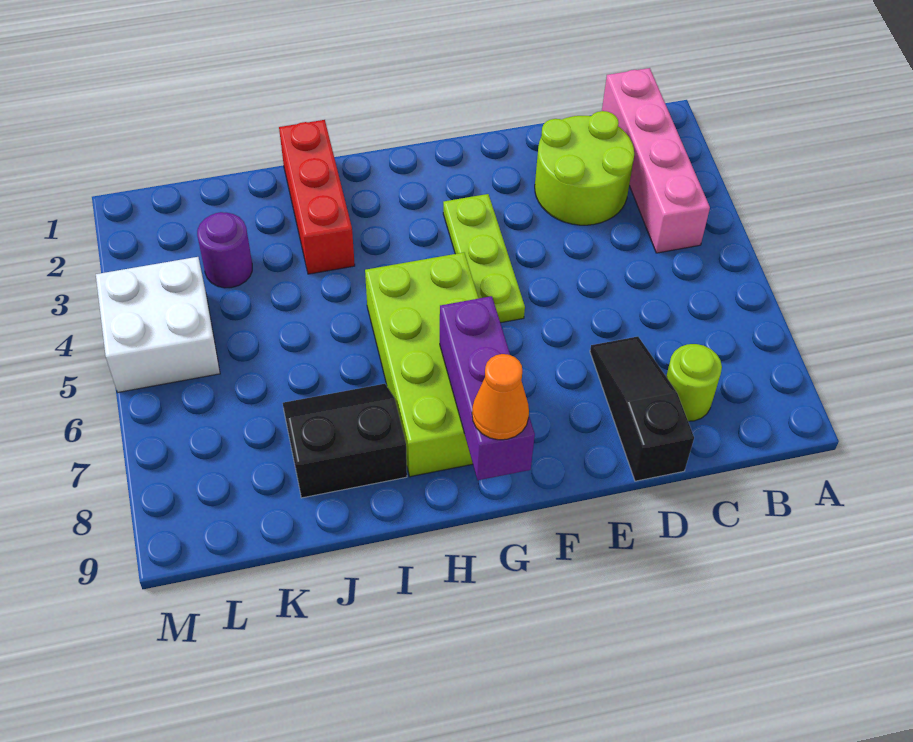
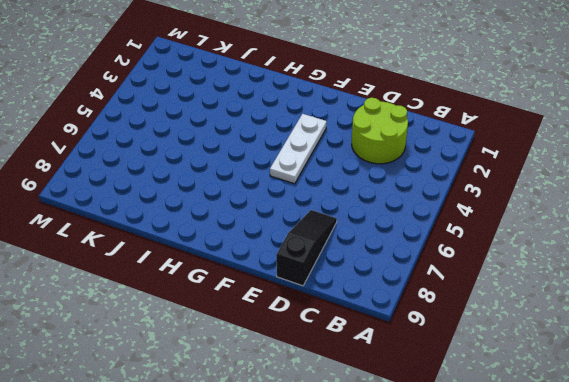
white 1x3 plate [270,114,327,184] -> lime 1x3 plate [443,194,525,323]
none -> pink 1x4 brick [602,68,710,253]
none -> lime 1x1 round brick [666,344,722,421]
none -> lime 2x4 brick [365,252,479,477]

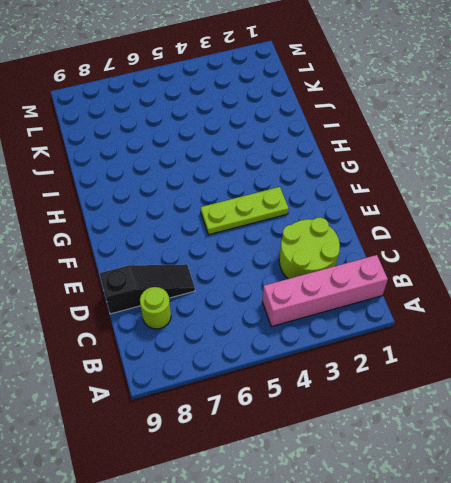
none -> lime 2x4 brick [365,252,479,477]
none -> red 1x3 brick [279,120,355,274]
none -> black 2x2 slope [283,384,407,498]

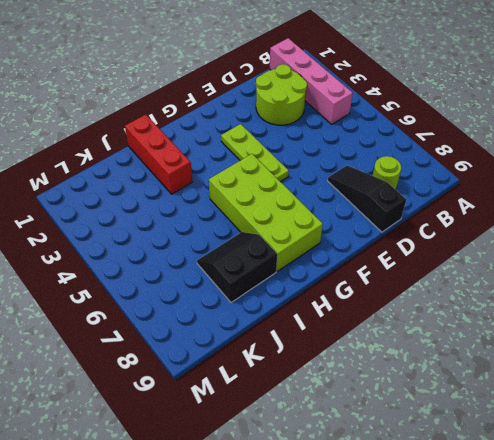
none -> purple 1x1 round brick [197,212,252,288]
none -> white 2x2 brick [96,257,220,392]
none -> purple 1x3 brick [440,296,535,480]

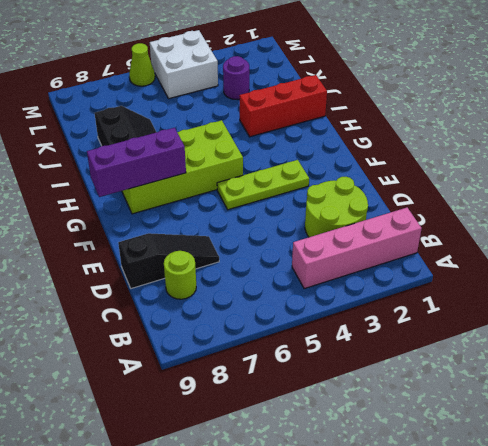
lime 1x1 cone [129,43,155,86] -> none
none -> orange 1x1 cone [472,354,529,440]

